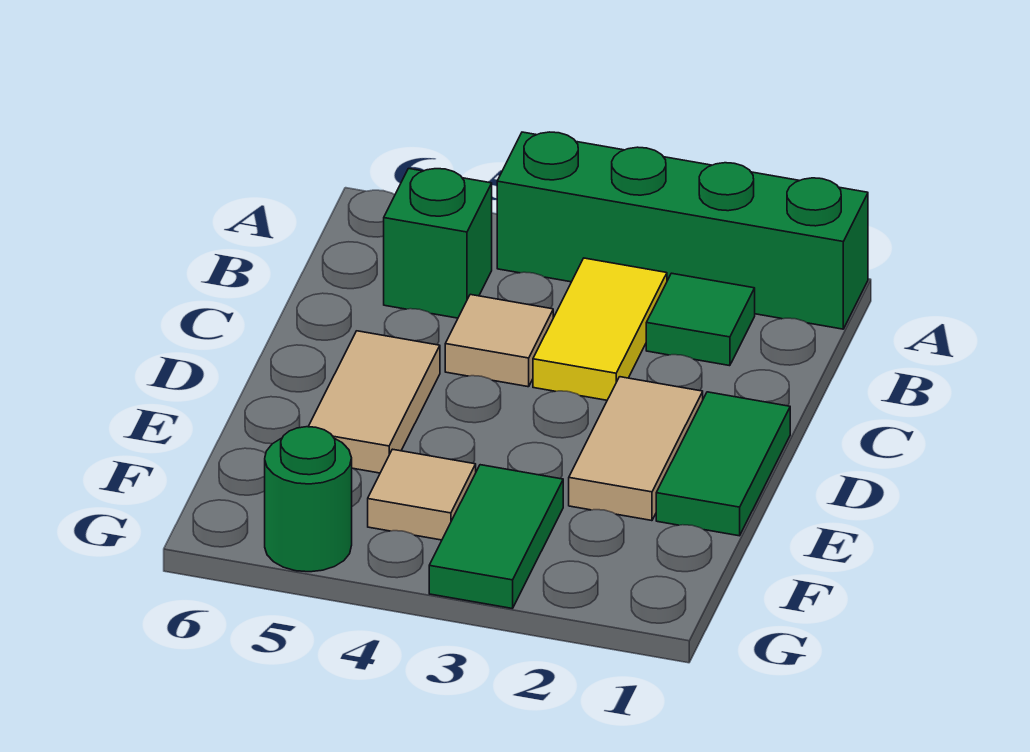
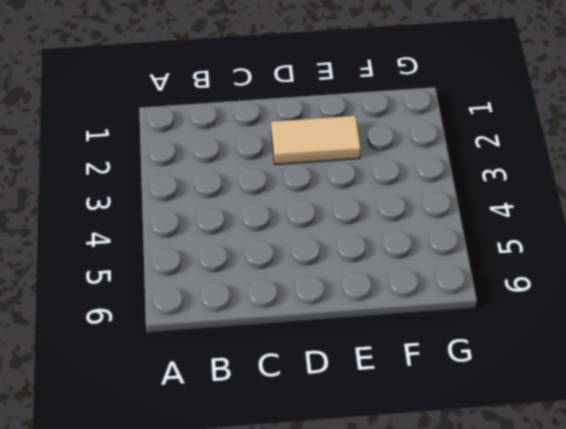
none -> green 1x4 brick [497,132,868,329]
none -> green 1x1 tile [646,273,755,366]

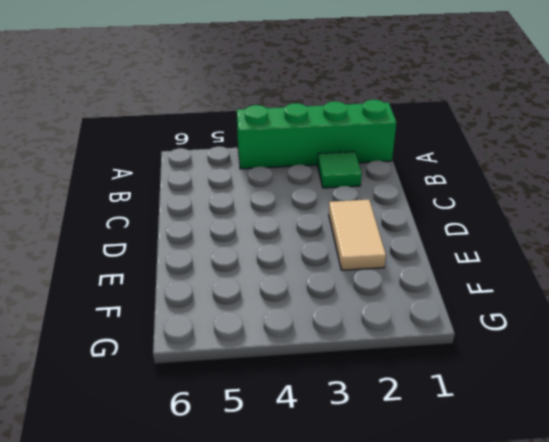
none -> yellow 1x2 tile [533,258,667,400]
none -> green 1x1 brick [384,169,492,318]

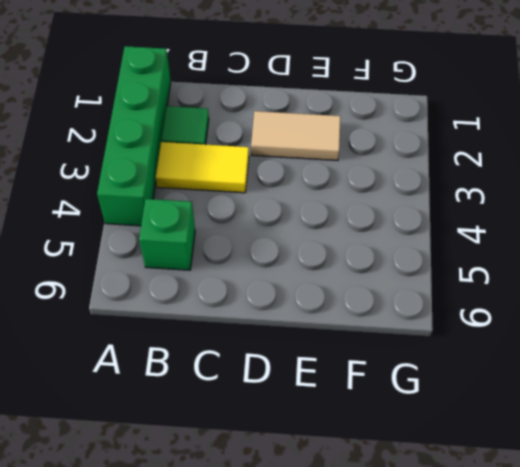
none -> tan 1x1 tile [445,294,553,387]
none -> green 1x2 tile [656,392,790,536]

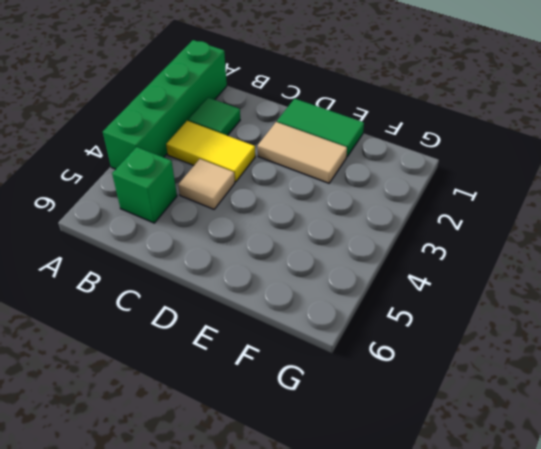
none -> tan 1x2 tile [308,331,440,473]
none -> green 1x2 tile [429,465,563,609]

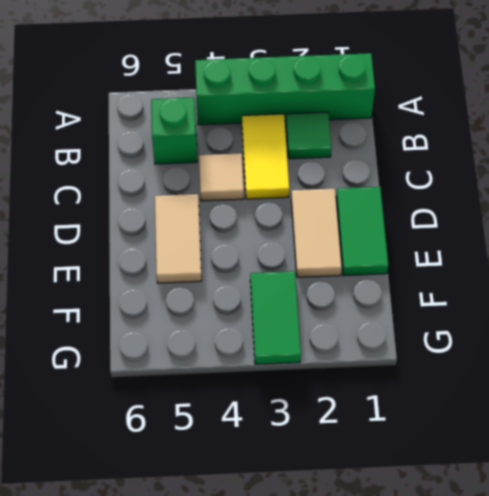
none -> tan 1x1 tile [368,449,476,540]
none -> green 1x1 round brick [265,427,352,572]

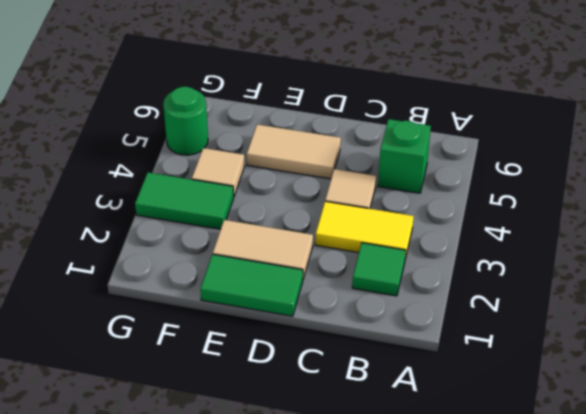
none -> green 1x4 brick [497,132,868,329]

